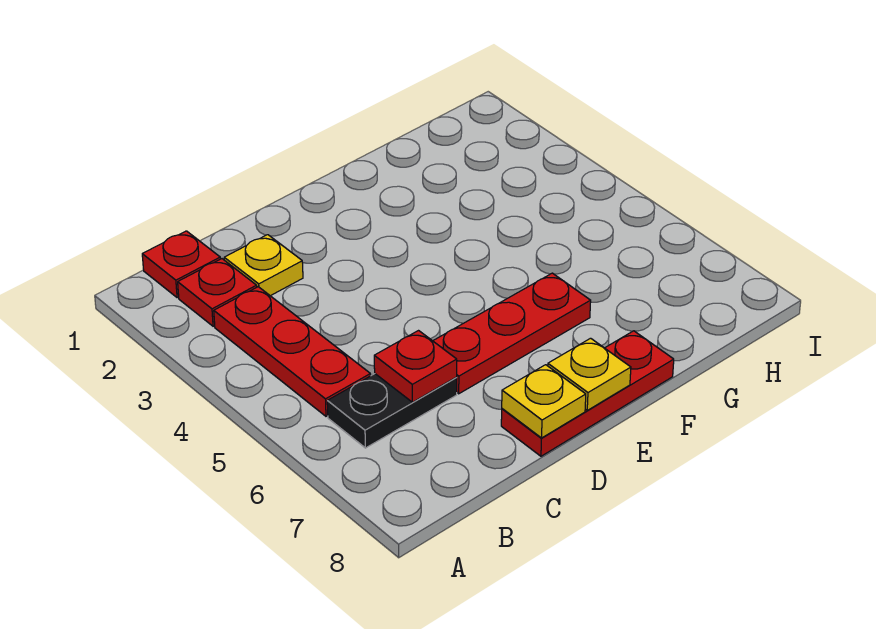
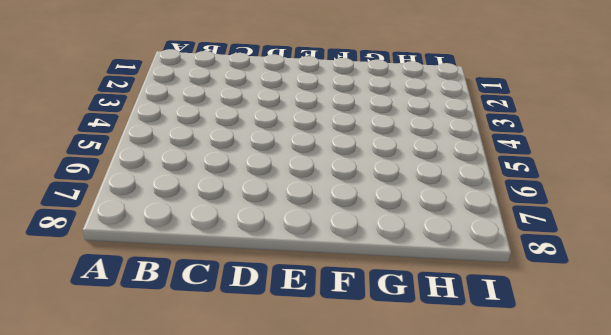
none -> red 1x1 plate [142,231,220,298]
none -> red 1x1 plate [178,259,257,326]

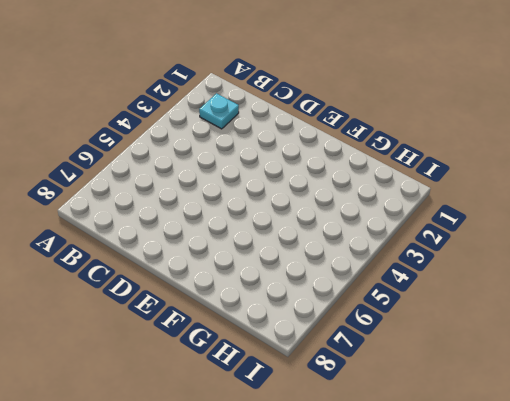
cyan 1x1 plate [199,93,239,129] -> red 1x1 plate [178,259,257,326]
none -> red 1x1 plate [142,231,220,298]
none -> red 1x3 plate [214,287,370,416]

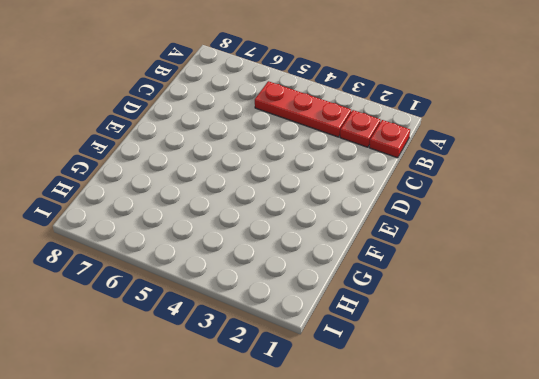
none -> black 1x2 plate [327,374,457,448]
none -> yellow 1x1 plate [224,235,303,296]

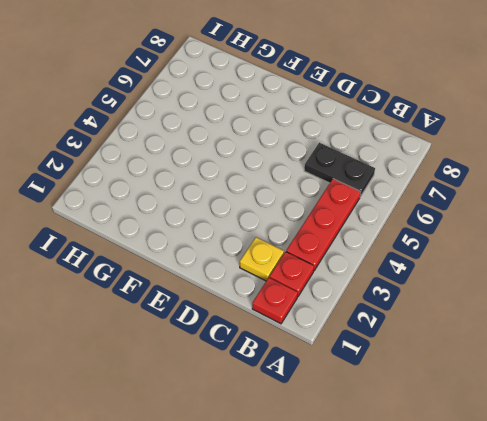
none -> red 1x3 plate [433,273,591,394]
none -> red 1x3 plate [501,331,674,456]

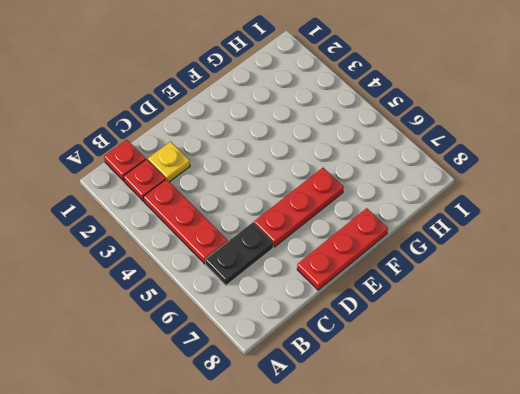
none -> red 1x1 plate [374,331,457,402]
none -> yellow 1x1 plate [502,365,586,438]

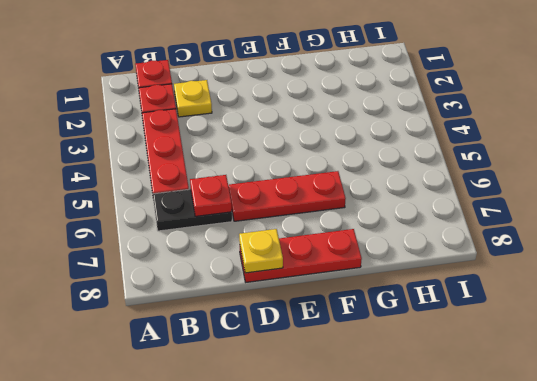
none -> yellow 1x1 plate [548,338,631,410]

